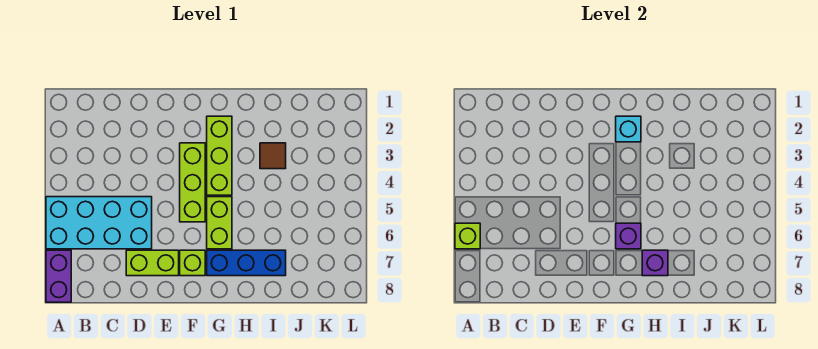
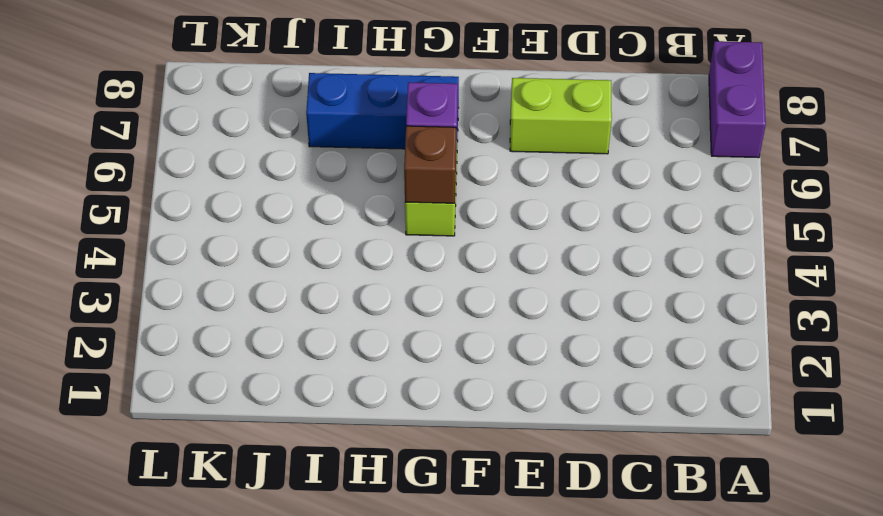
brown 1x1 brick [404,126,456,203] -> none
none -> cyan 2x4 brick [46,197,152,249]
none -> lime 1x3 brick [180,143,205,222]
none -> lime 1x1 brick [180,250,205,276]

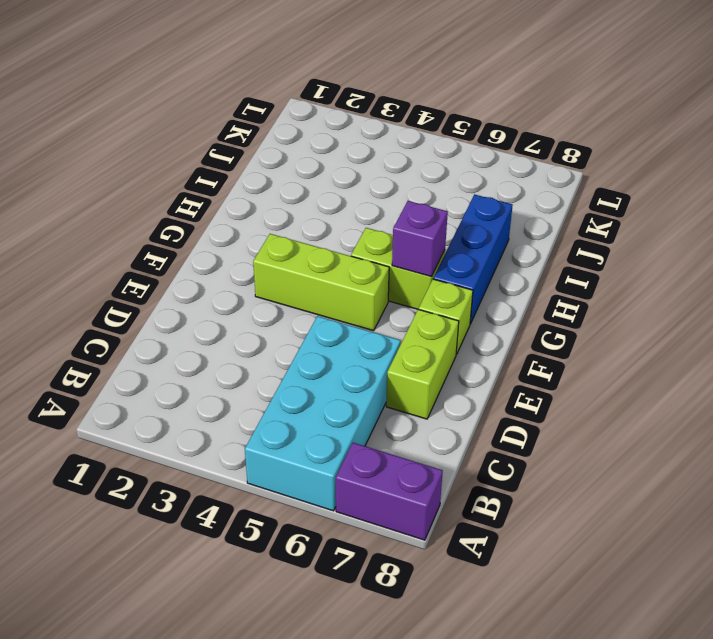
none -> lime 1x3 brick [207,116,232,195]
none -> brown 1x1 tile [260,143,286,169]
none -> lime 1x1 brick [455,223,480,249]

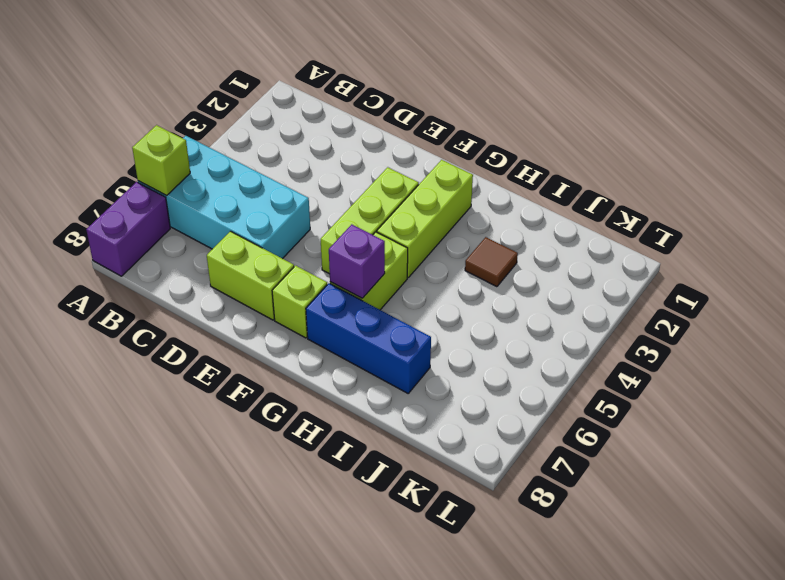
none -> cyan 1x1 brick [616,116,641,142]
none -> purple 1x1 brick [642,250,668,276]

